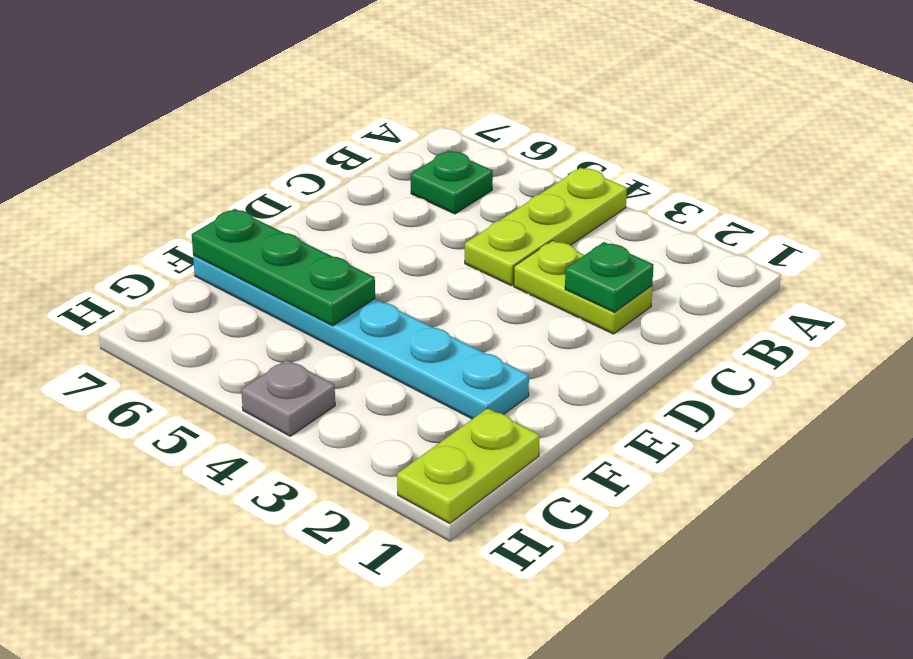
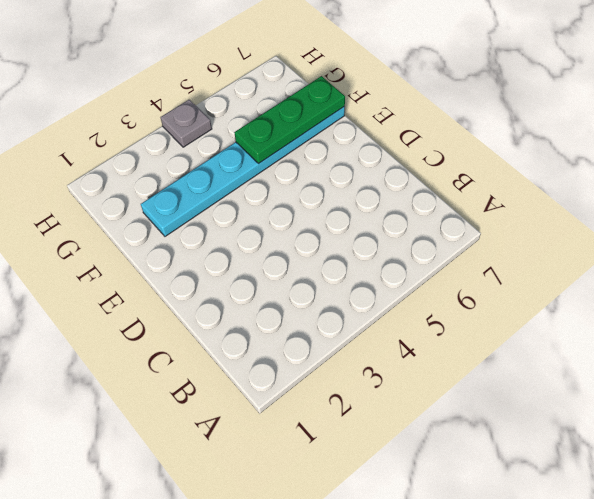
none -> lime 1x3 plate [465,168,627,286]
none -> green 1x1 plate [411,151,493,214]

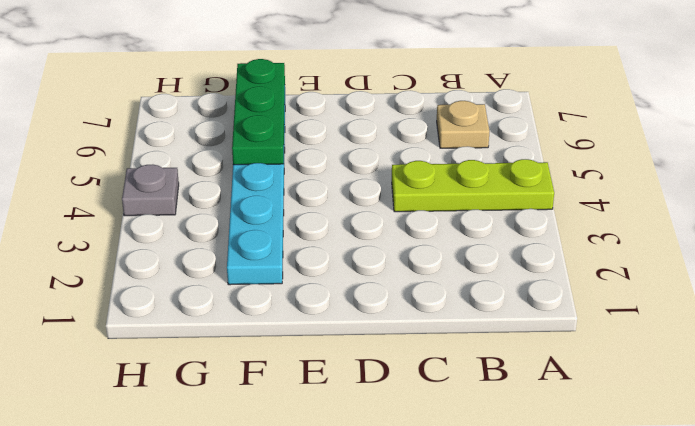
tan 1x1 plate [437,101,489,148] -> green 1x1 plate [411,151,493,214]
none -> lime 1x2 plate [514,241,652,334]
none -> lime 1x2 plate [397,408,540,523]

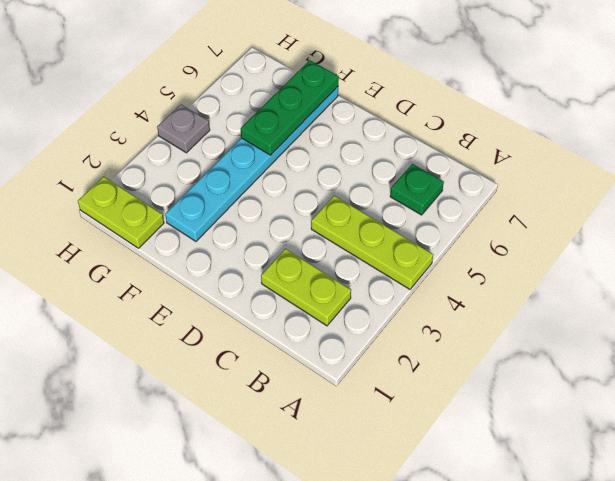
lime 1x2 plate [261,249,351,326] -> lime 1x2 plate turned to [514,241,652,334]
none -> green 1x1 plate [565,242,653,312]

